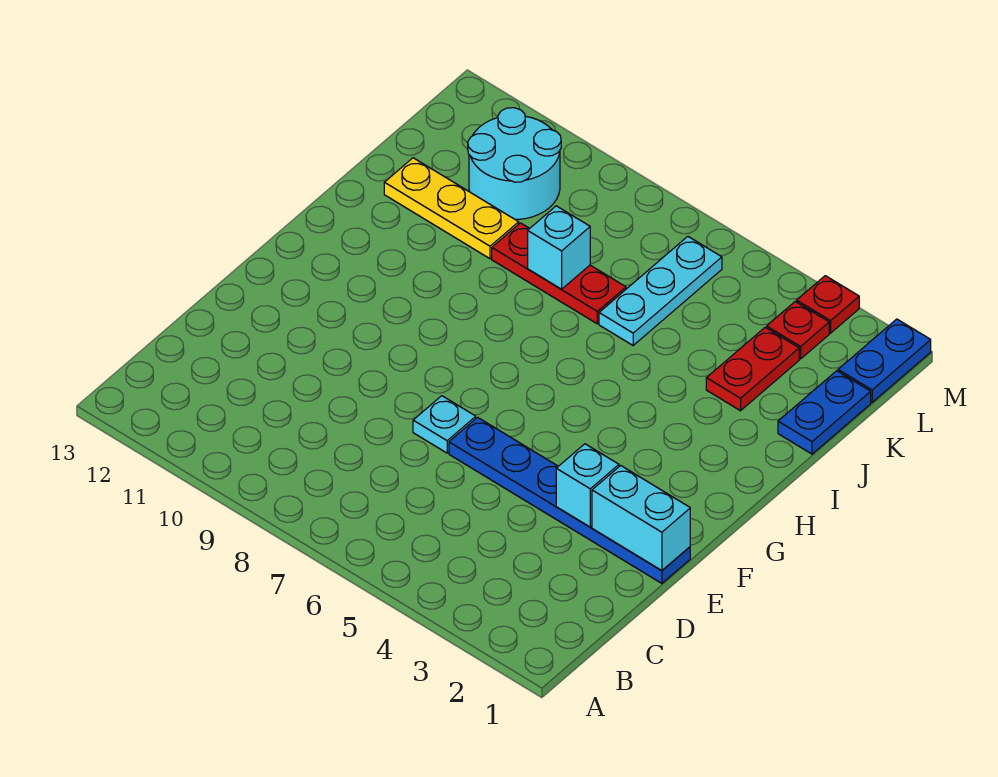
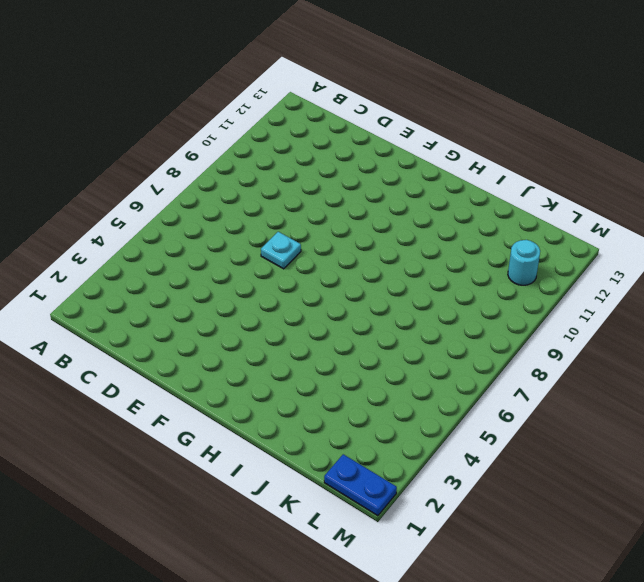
cyan 1x1 round brick [508,240,540,285] -> cyan 2x2 round brick [468,108,561,219]
none -> blue 1x6 plate [449,417,690,583]
none -> blue 1x2 plate [778,371,871,454]
none -> red 1x2 plate [706,327,799,411]

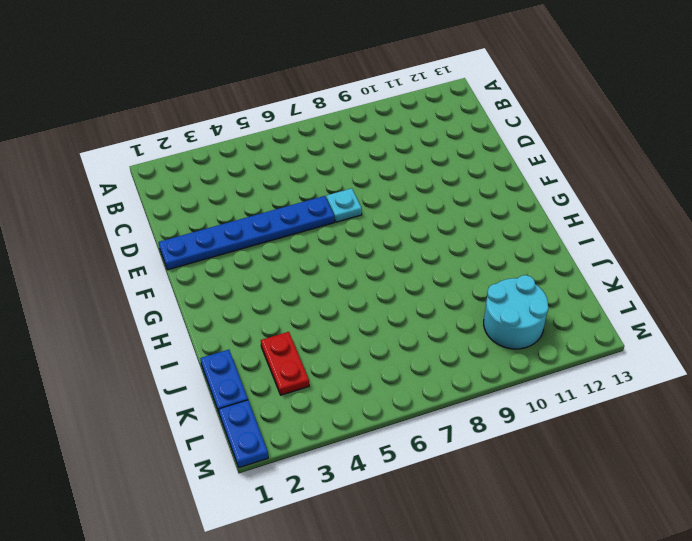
none -> cyan 1x3 plate [599,236,722,345]
none -> red 1x3 plate [492,223,626,324]
none -> yellow 1x3 plate [384,158,519,259]

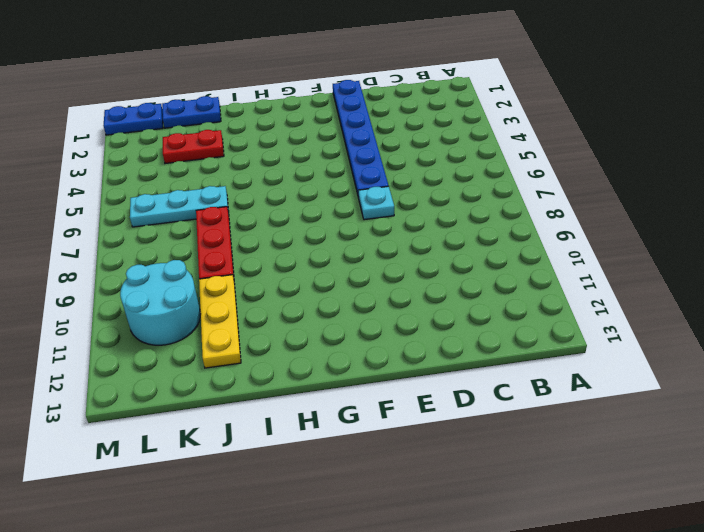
none -> red 1x1 plate [767,302,829,359]
none -> red 1x1 plate [797,276,859,333]
none -> cyan 1x2 brick [592,466,690,570]

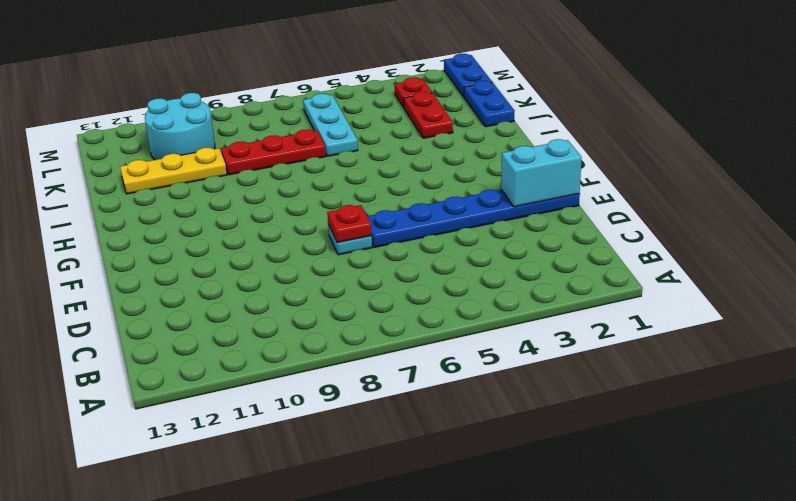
red 1x1 plate [327,205,372,243] -> red 1x1 plate moved to [797,276,859,333]
none -> cyan 1x1 brick [556,444,619,527]
none -> cyan 1x1 brick [528,206,590,289]

